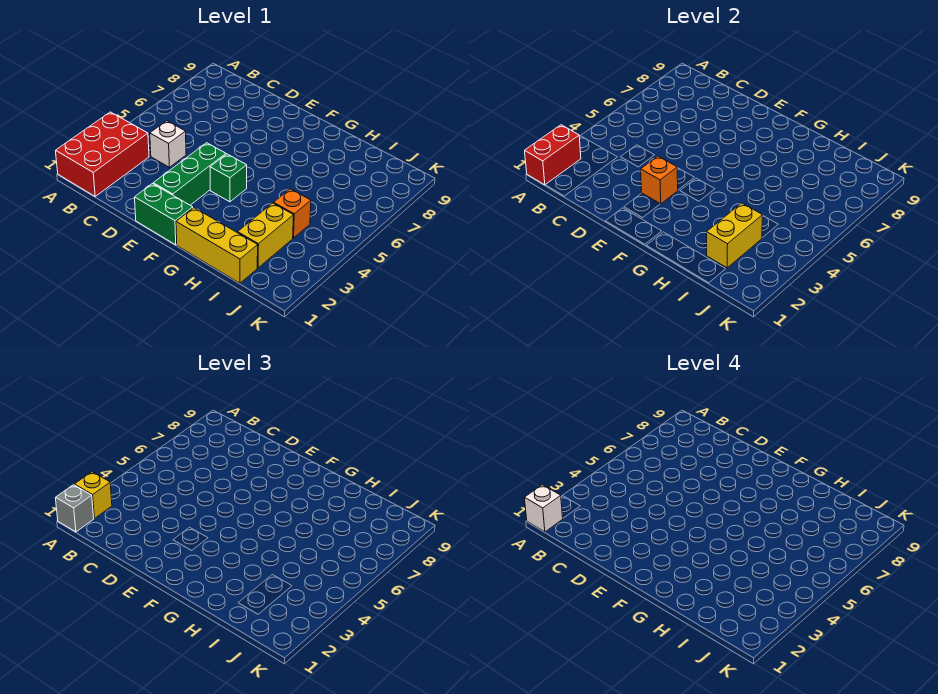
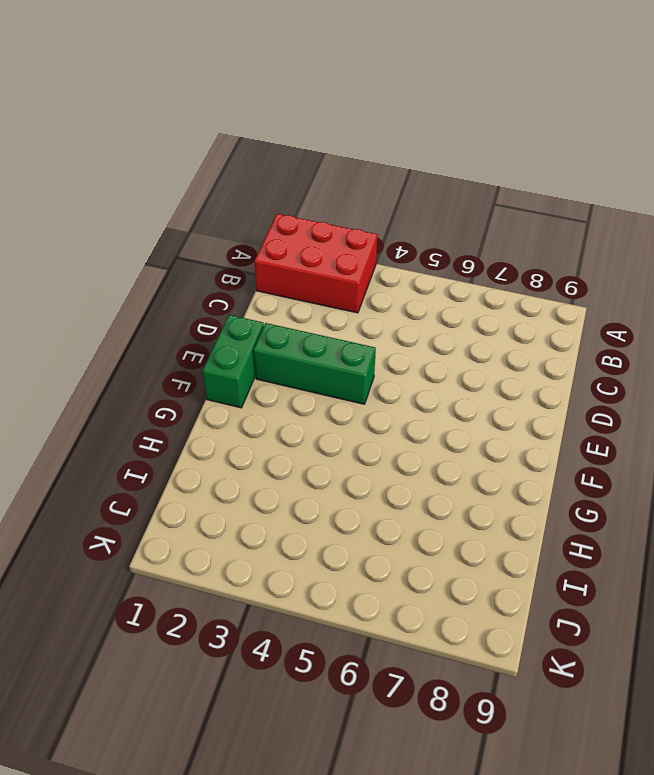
none -> white 1x1 brick [150,121,186,167]
none -> green 1x1 brick [210,154,247,202]
none -> yellow 1x3 brick [176,208,258,283]

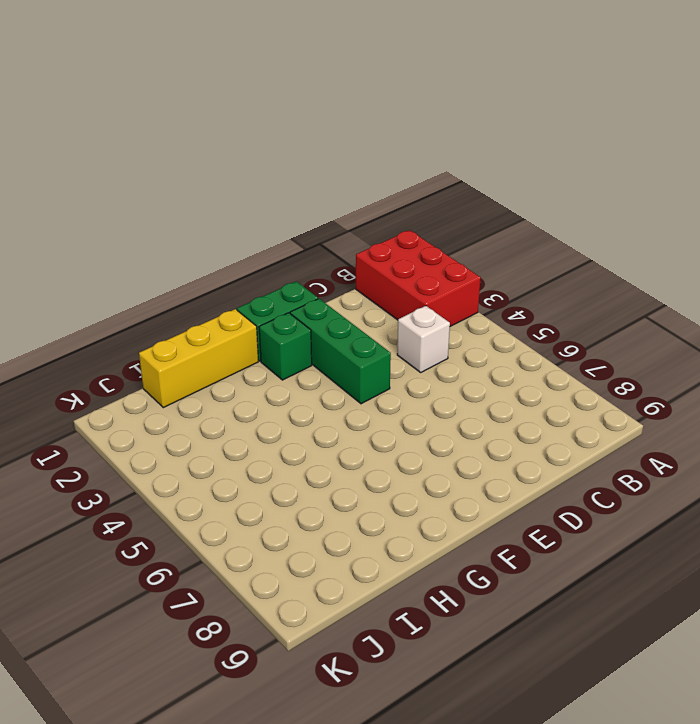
green 1x1 brick [259,313,312,380] -> green 1x1 brick moved to [210,154,247,202]
none -> yellow 1x2 brick [238,203,294,268]
none -> orange 1x1 brick [274,189,311,238]
none -> red 1x2 brick [525,125,581,185]

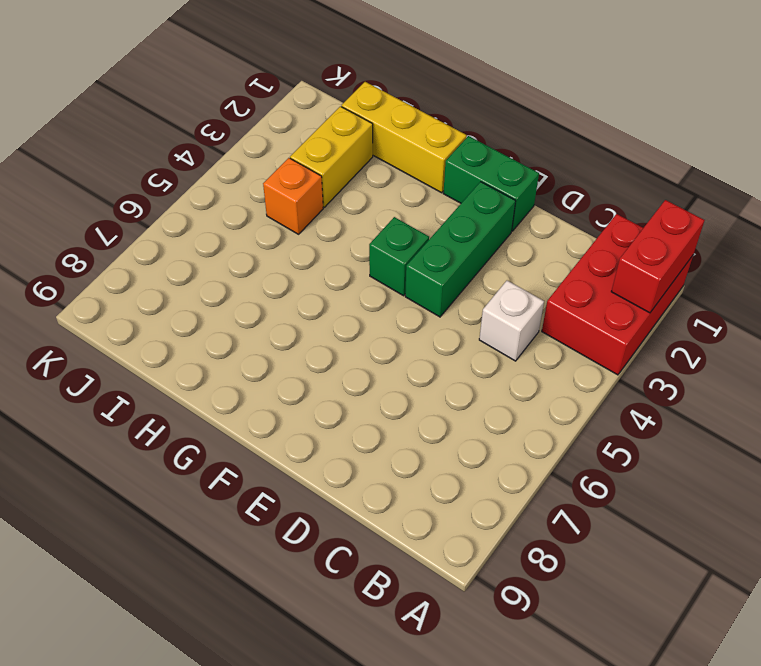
none -> orange 1x1 brick [641,156,678,204]
none -> yellow 1x2 brick [707,203,763,268]
none -> grey 1x1 brick [56,485,94,532]

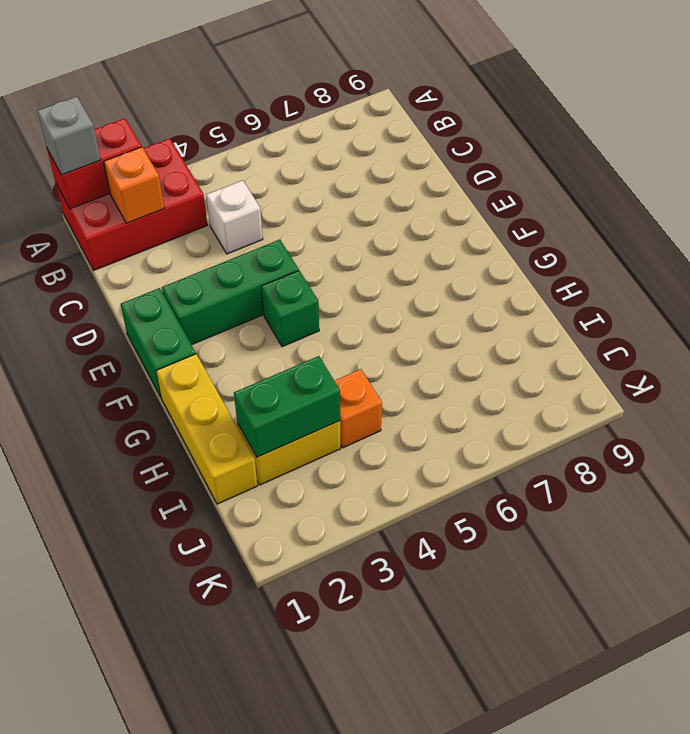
orange 1x1 brick [104,147,164,223] -> orange 1x1 brick moved to [641,156,678,204]
green 1x2 brick [234,356,340,457] -> yellow 1x2 brick [707,203,763,268]
none -> yellow 1x1 brick [74,472,112,518]
none -> white 1x1 brick [525,485,563,532]

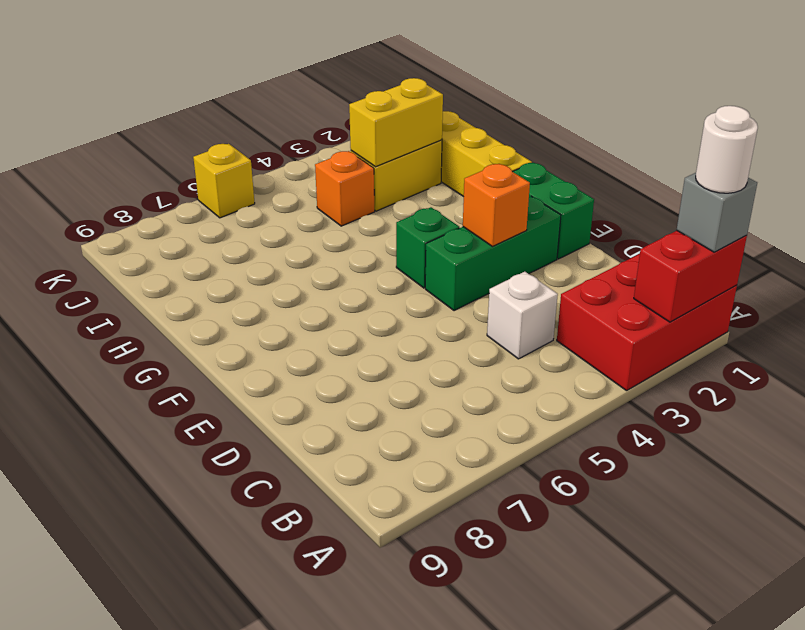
white 1x1 round brick [696,106,758,193] -> white 1x1 brick [525,485,563,532]
yellow 1x1 brick [193,144,255,218] -> yellow 1x1 brick moved to [74,472,112,518]

